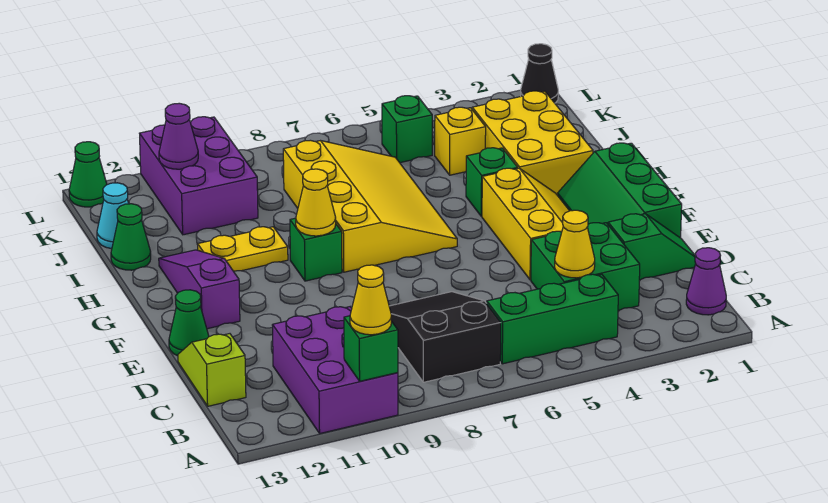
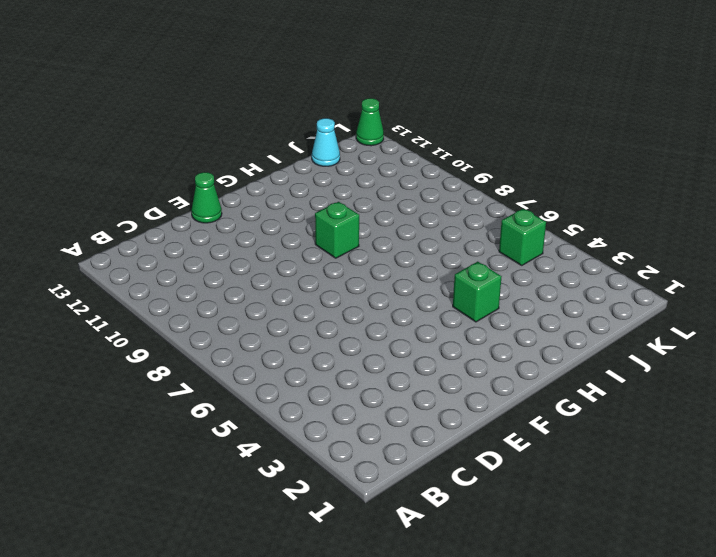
none -> purple 2x3 brick [272,307,398,433]
none -> purple 1x1 cone [686,248,726,315]
none -> green 1x3 brick [487,274,618,364]

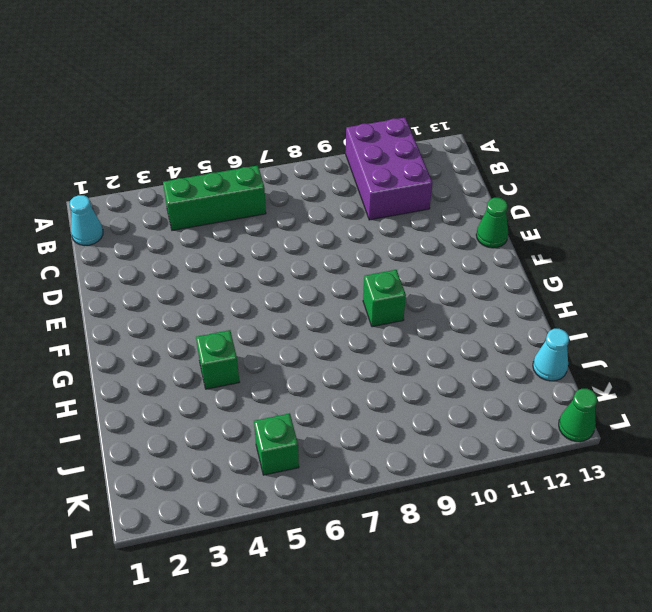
cyan 1x1 cone [70,195,103,246] -> purple 1x1 cone [686,248,726,315]
none -> black 2x3 slope [389,292,501,382]
none -> green 2x2 brick [531,223,640,311]
none -> lime 1x2 slope [178,334,246,406]

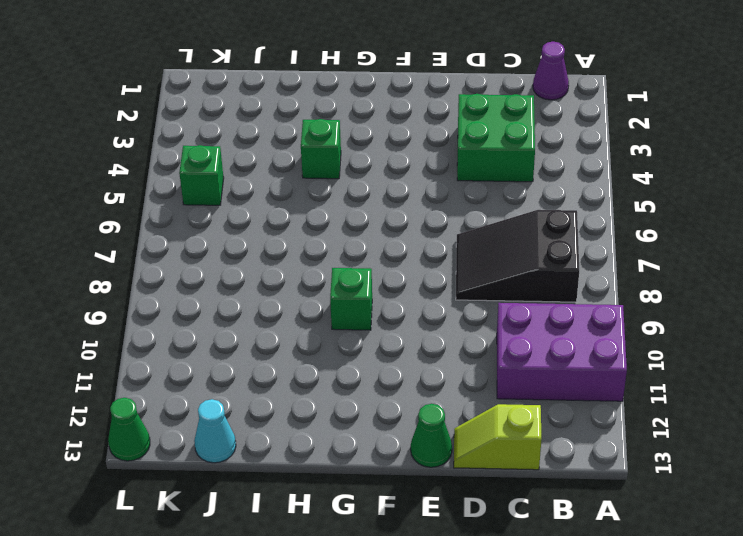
none -> green 1x3 brick [487,274,618,364]
none -> green 1x2 slope [608,214,696,280]
none -> green 2x3 slope [558,143,682,238]

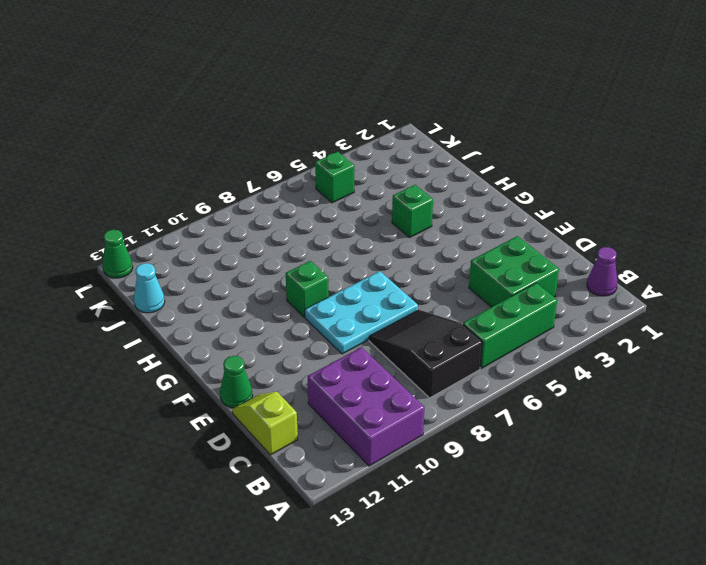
cyan 2x3 plate [305,271,418,354] -> none
none -> green 1x2 slope [608,214,696,280]
none -> green 2x3 slope [558,143,682,238]
none -> yellow 2x3 slope [482,168,569,280]

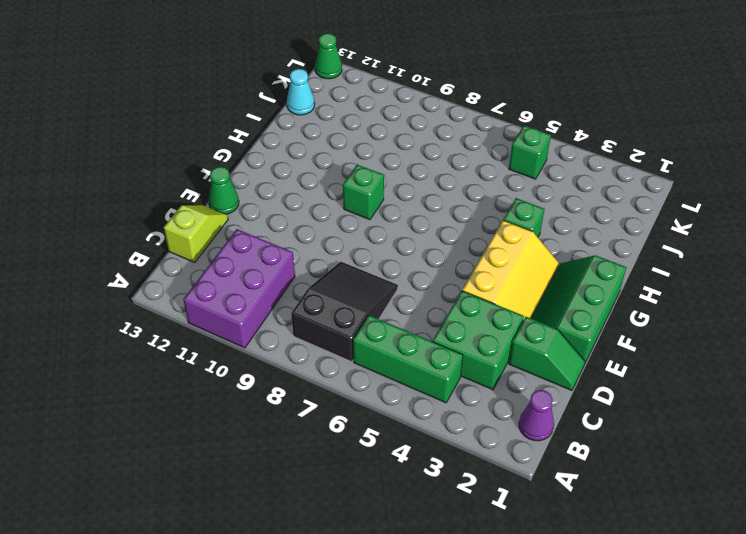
none -> purple 1x3 slope [159,250,240,329]
none -> yellow 3x4 slope [283,140,457,272]
none -> yellow 2x3 brick [472,91,593,195]

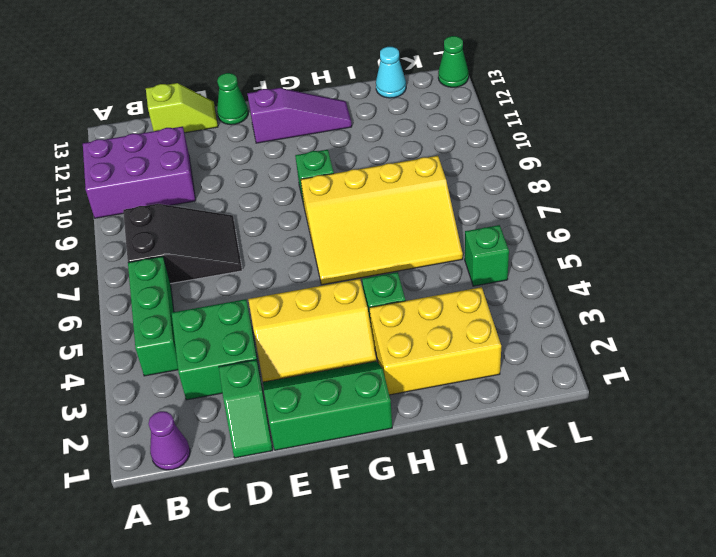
none -> yellow 1x2 plate [198,227,288,271]
none -> green 1x1 cone [111,204,151,270]
none -> yellow 1x1 brick [435,107,486,175]

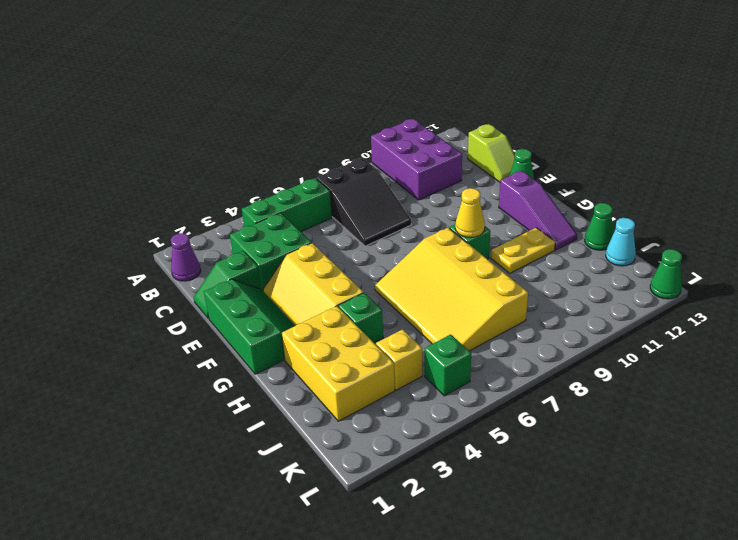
none -> purple 2x3 brick [140,117,258,235]
none -> black 1x1 cone [521,44,558,103]
none -> green 1x1 brick [344,316,398,381]

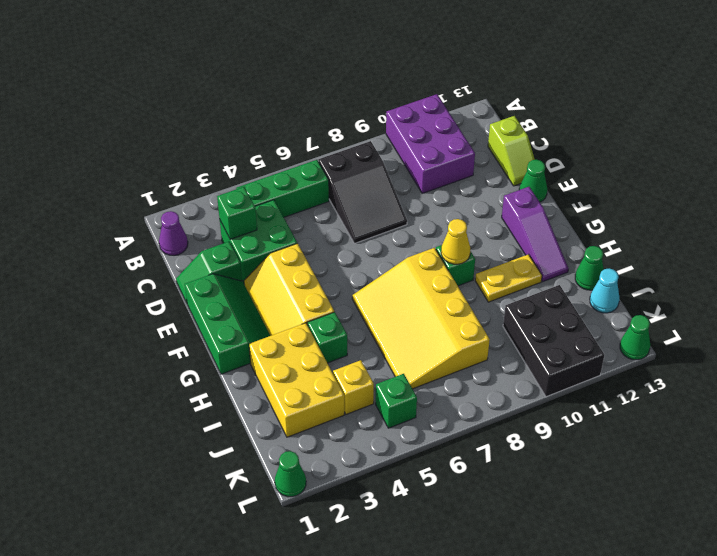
green 1x1 brick [217,187,257,239] -> green 1x1 brick moved to [344,316,398,381]
black 2x3 brick [503,285,604,397] -> purple 2x3 brick [140,117,258,235]
green 1x1 cone [275,451,306,497] -> black 1x1 cone [521,44,558,103]
none -> yellow 1x1 cone [555,210,595,278]
none -> purple 1x1 cone [159,103,198,169]
none -> yellow 1x1 cone [350,265,391,335]

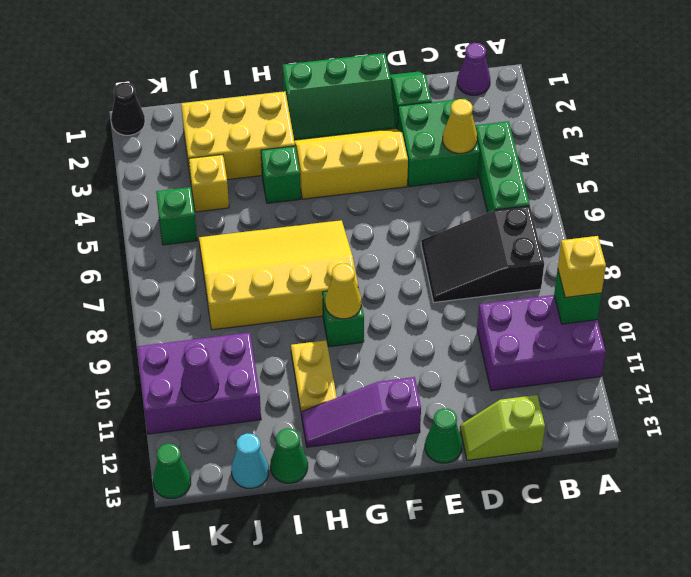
yellow 1x1 brick [558,236,606,297] -> yellow 1x1 cone [350,265,391,335]

